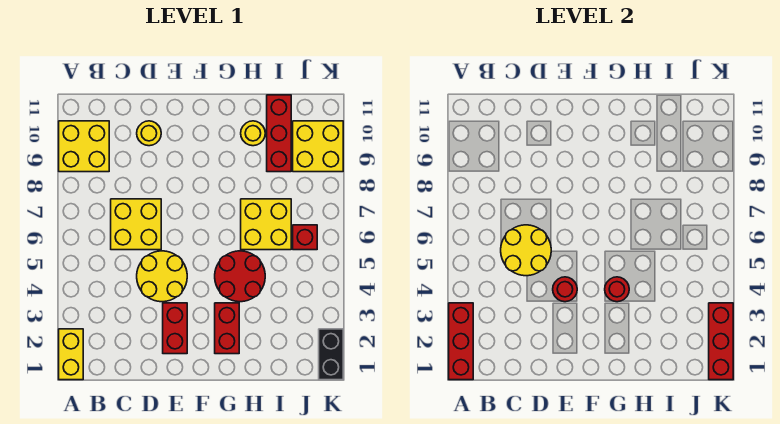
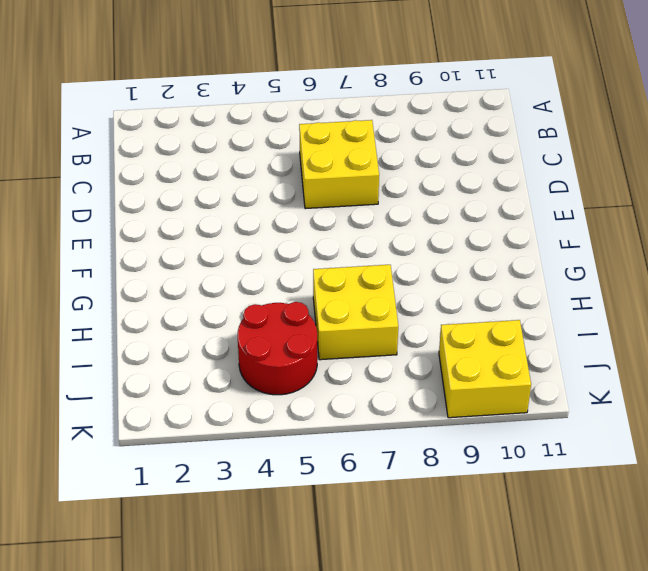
red 2x2 round brick [238,302,317,395] -> red 2x2 round brick moved to [215,251,265,302]
none -> yellow 1x2 brick [59,329,83,380]
none -> yellow 2x2 brick [59,121,109,172]
none -> yellow 2x2 round brick [137,251,187,302]

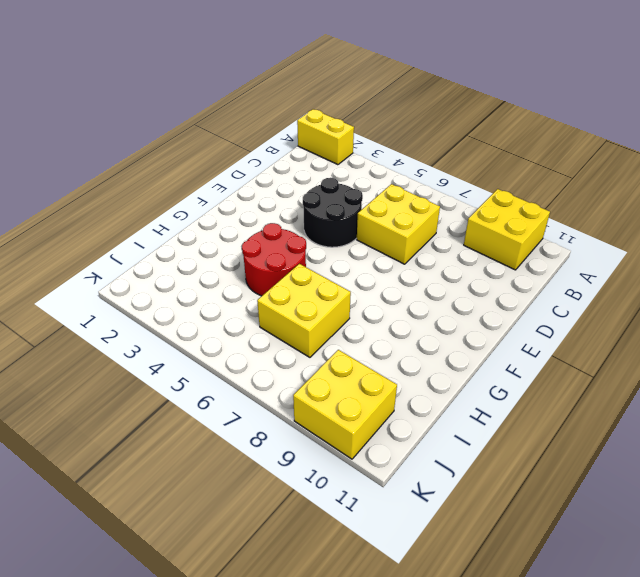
black 2x2 round brick [303,178,363,247] -> yellow 2x2 round brick [137,251,187,302]
none -> yellow 1x1 round brick [137,121,161,146]
none -> red 1x2 brick [163,303,187,354]
none -> red 1x2 brick [215,303,239,354]

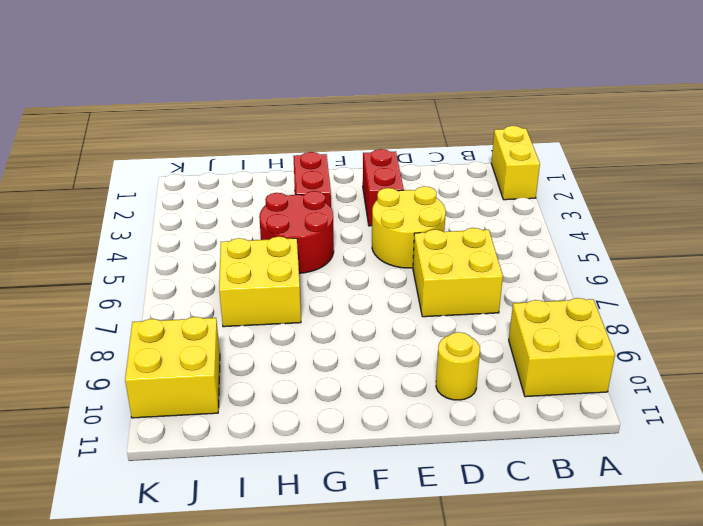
none -> yellow 1x1 round brick [241,121,265,146]
none -> red 1x3 brick [267,95,291,172]
none -> red 1x1 brick [293,225,317,250]

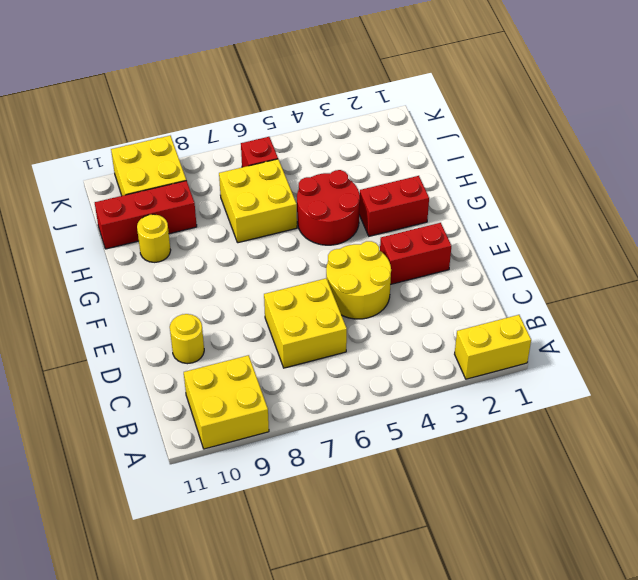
none -> black 1x2 brick [319,329,343,380]
none -> red 1x3 brick [449,303,473,380]
none -> yellow 2x2 round brick [501,225,551,276]

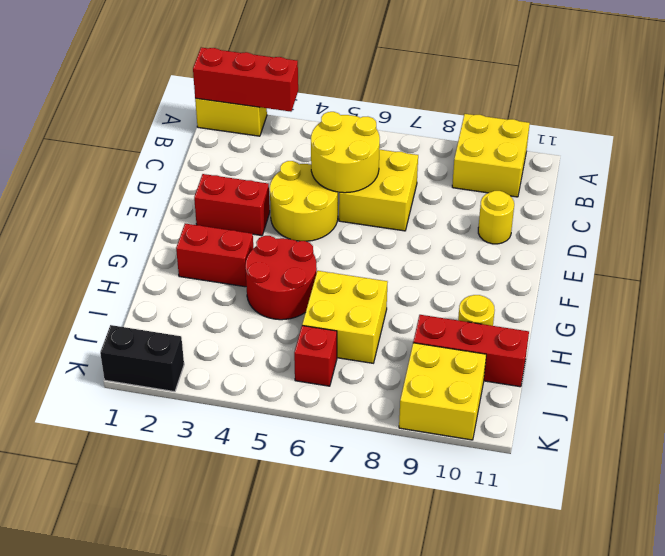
none -> red 1x1 round brick [553,277,577,302]
none -> red 1x1 round brick [605,277,629,302]
none -> red 1x3 brick [709,303,733,380]

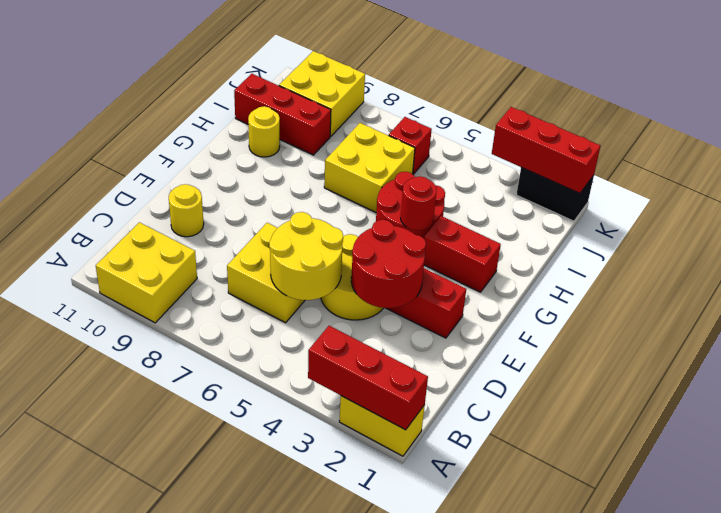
red 2x2 round brick [351,220,426,308] -> red 1x1 round brick [553,277,577,302]

